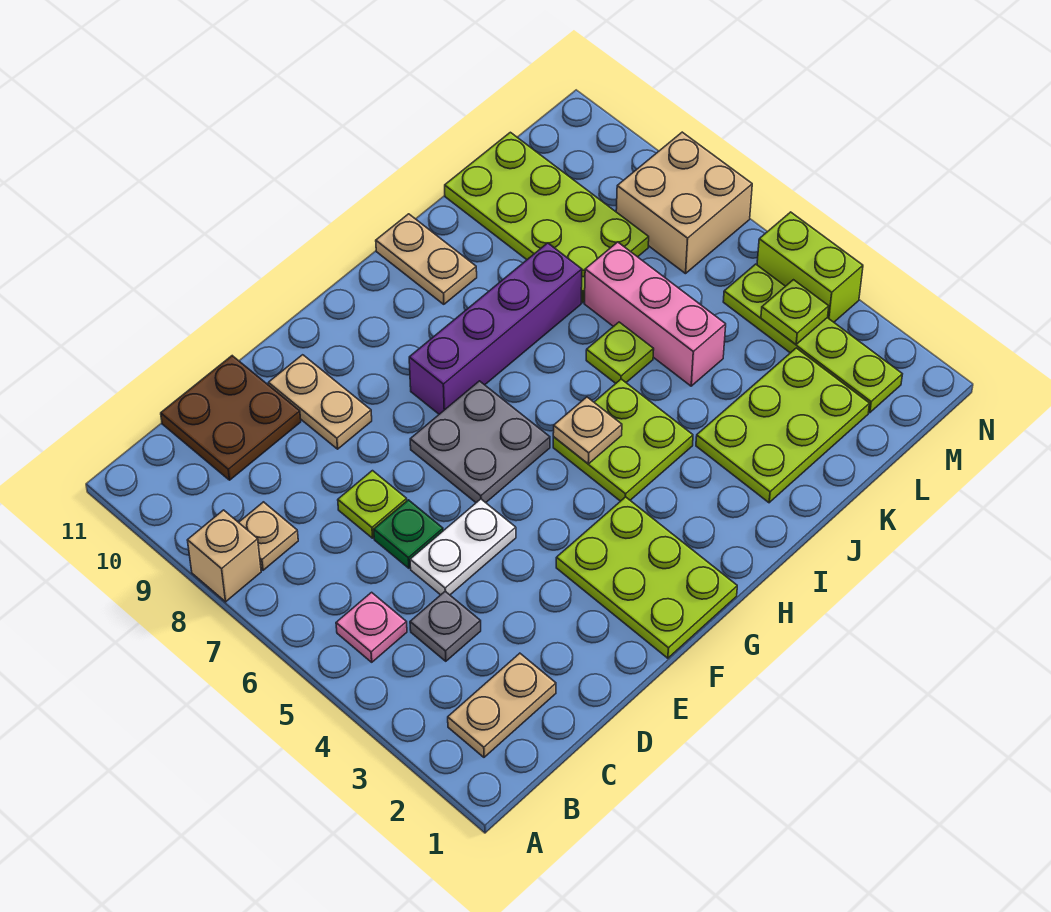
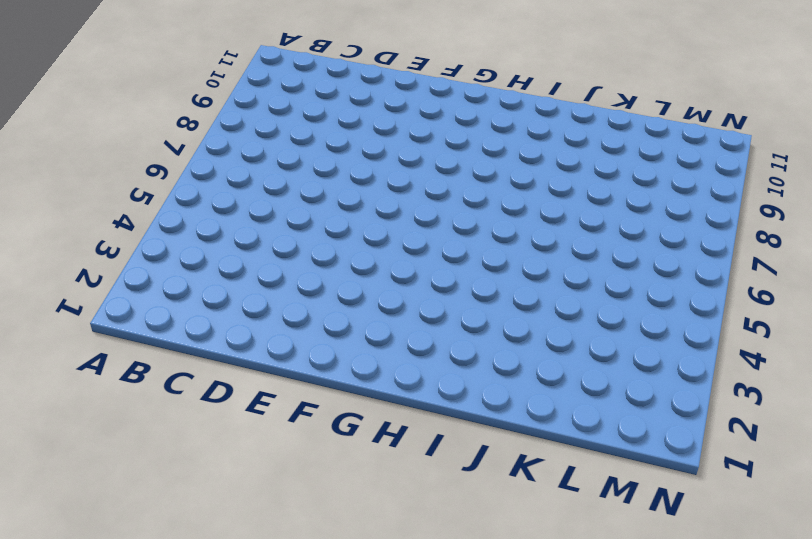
none -> tan 1x1 brick [187,510,261,602]
none -> tan 1x2 plate [448,653,556,757]
none -> pink 1x1 plate [336,592,407,662]

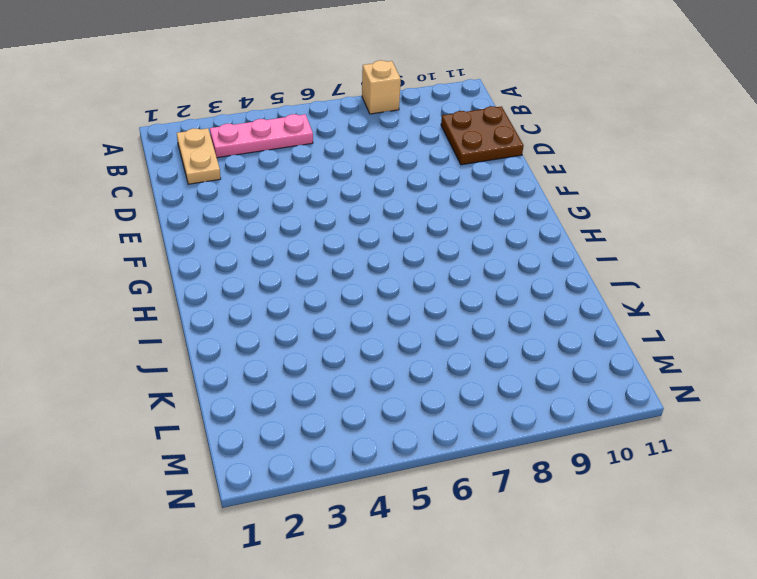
pink 1x3 plate [210,114,313,158] -> pink 1x1 plate [336,592,407,662]
none -> tan 1x1 plate [239,502,298,570]
none -> grey 1x1 plate [410,591,481,661]
none -> white 1x2 plate [410,499,516,595]

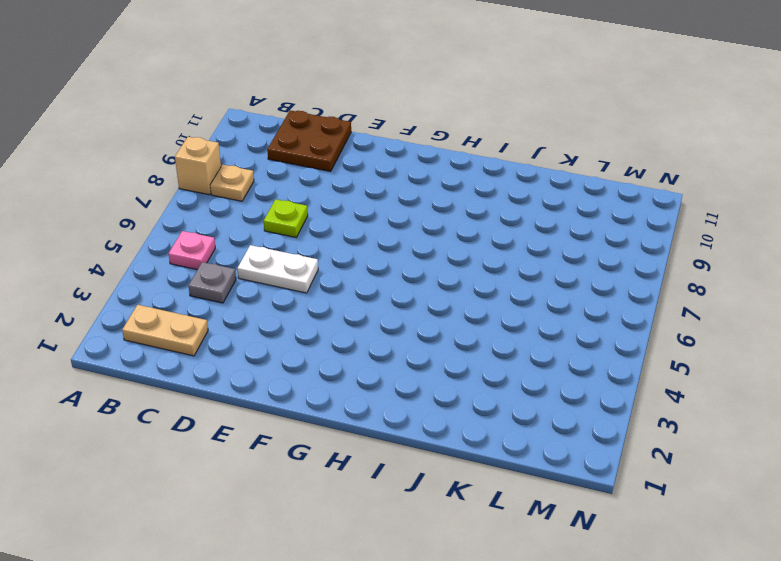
none -> green 1x1 plate [374,500,443,568]
none -> tan 1x2 plate [268,355,372,449]
none -> lime 2x3 plate [556,497,737,658]

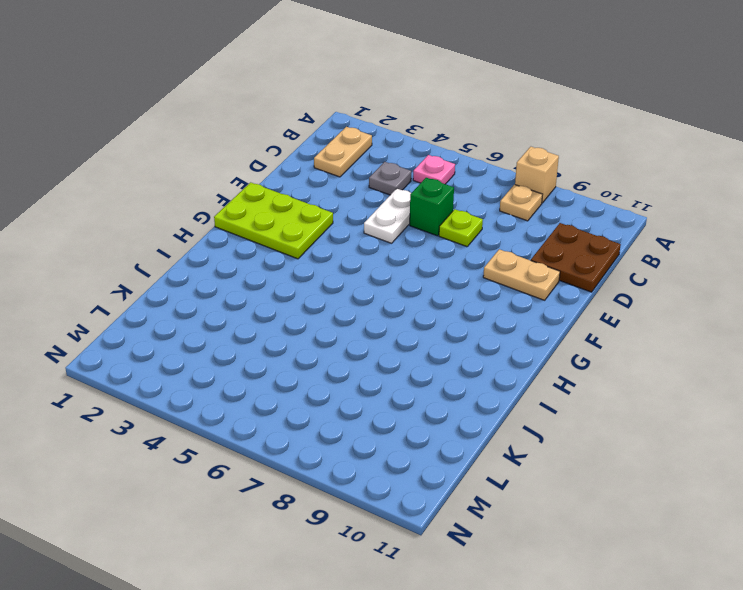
green 1x1 brick [410,178,454,236] -> green 1x1 plate [374,500,443,568]
none -> grey 2x2 plate [410,381,550,503]
none -> purple 1x4 brick [409,243,582,414]
none -> lime 2x2 plate [553,379,693,501]

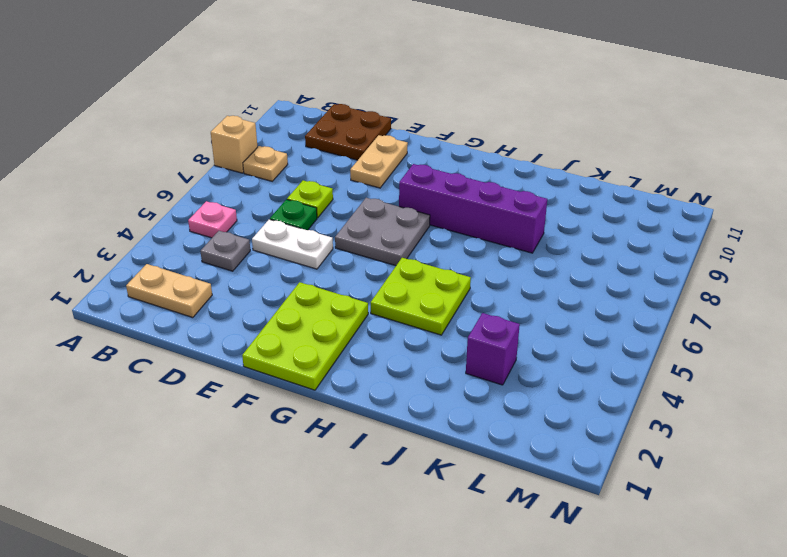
purple 1x1 brick [466,313,520,385] -> lime 2x3 plate [696,348,870,503]
none -> tan 1x2 plate [376,214,477,304]
none -> lime 1x1 plate [586,322,654,383]
none -> pink 1x3 brick [585,242,726,386]

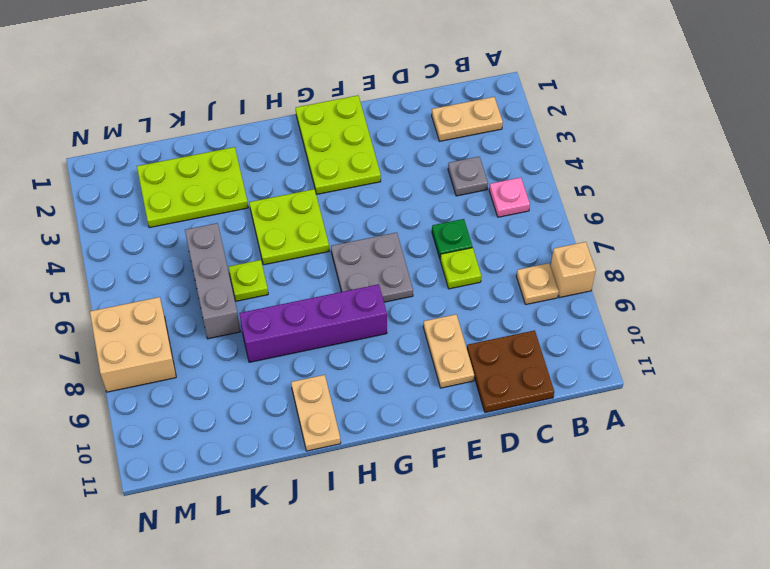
grey 1x3 brick [185,223,240,339] -> pink 1x3 brick [585,242,726,386]
none -> white 1x2 plate [410,499,516,595]
none -> lime 2x4 plate [445,132,649,303]
none -> lime 1x4 plate [723,264,902,413]

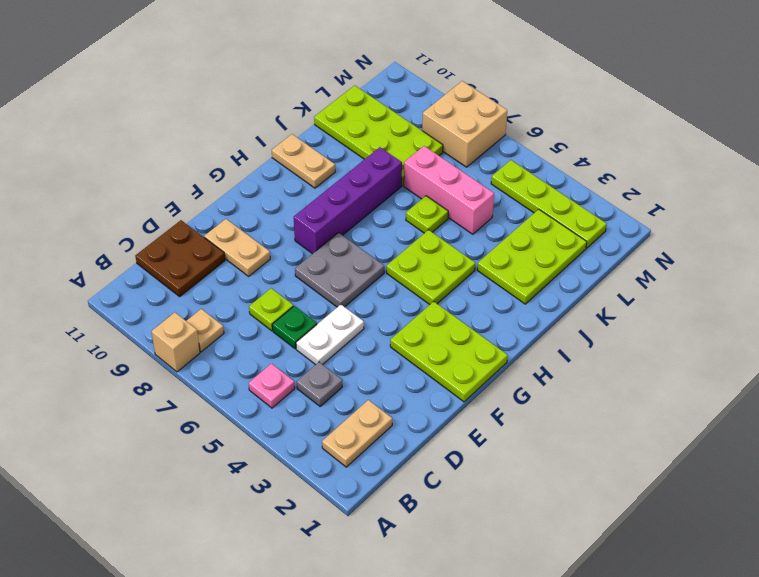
none -> lime 1x2 brick [757,212,863,322]
none -> tan 1x1 plate [553,397,622,464]
none -> lime 1x1 plate [761,280,829,344]

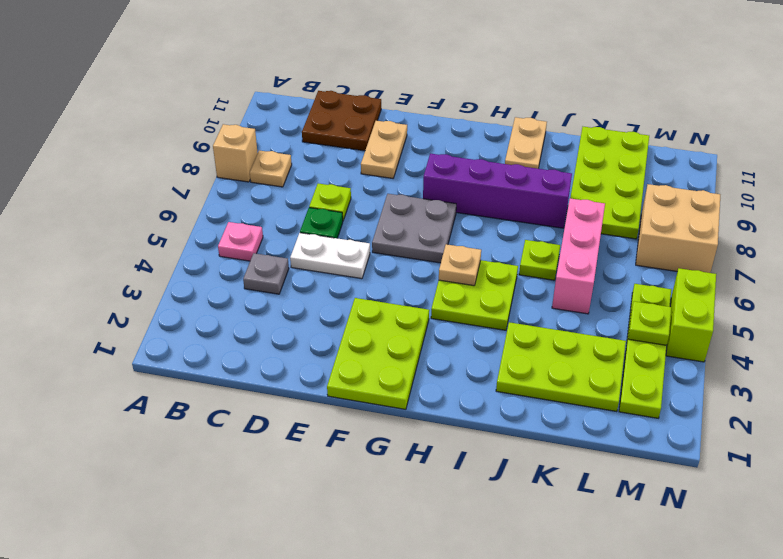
none -> tan 1x2 plate [448,653,556,757]

